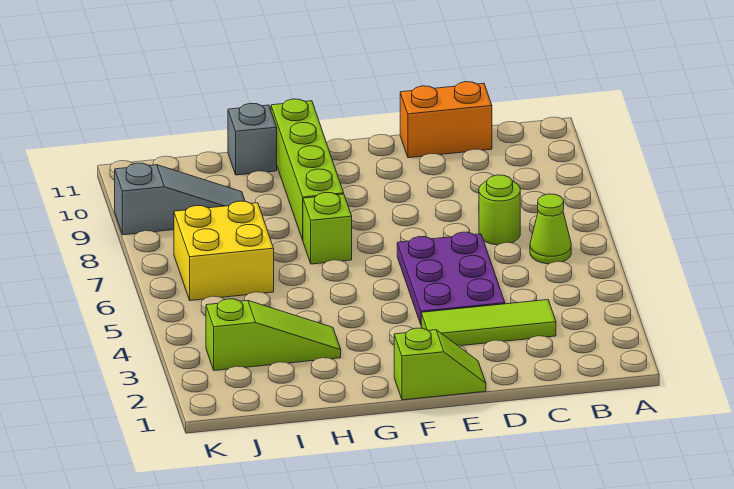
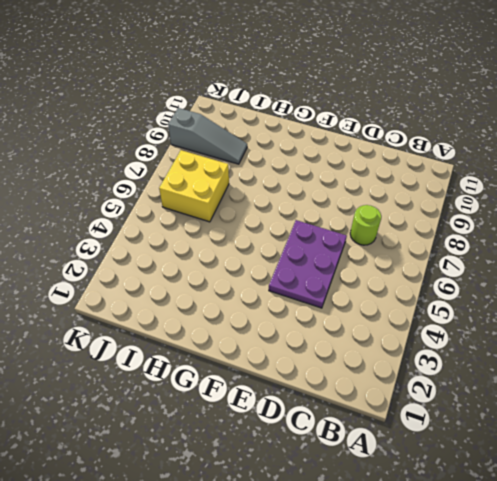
none -> lime 1x1 cone [530,194,571,264]
none -> lime 1x3 tile [421,300,556,346]
none -> orange 1x2 brick [400,82,492,158]

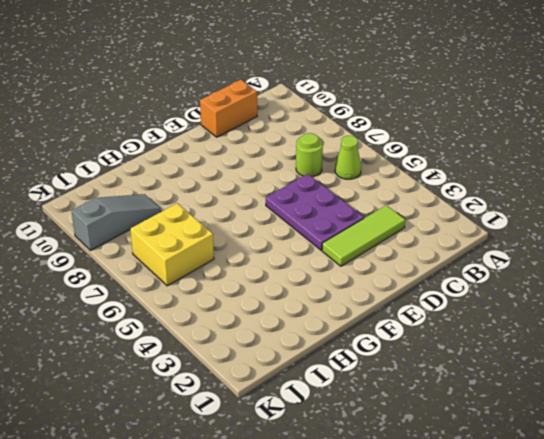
none -> lime 1x2 slope [394,328,486,400]
none -> lime 1x1 brick [303,192,352,264]
none -> lime 1x4 brick [271,99,344,240]

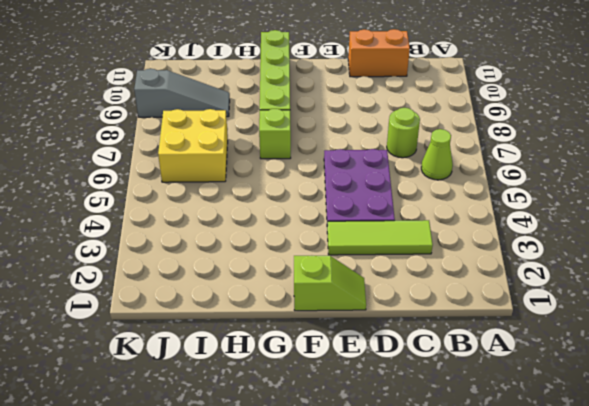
none -> lime 1x3 slope [206,299,341,371]
none -> grey 1x1 brick [228,103,277,175]

